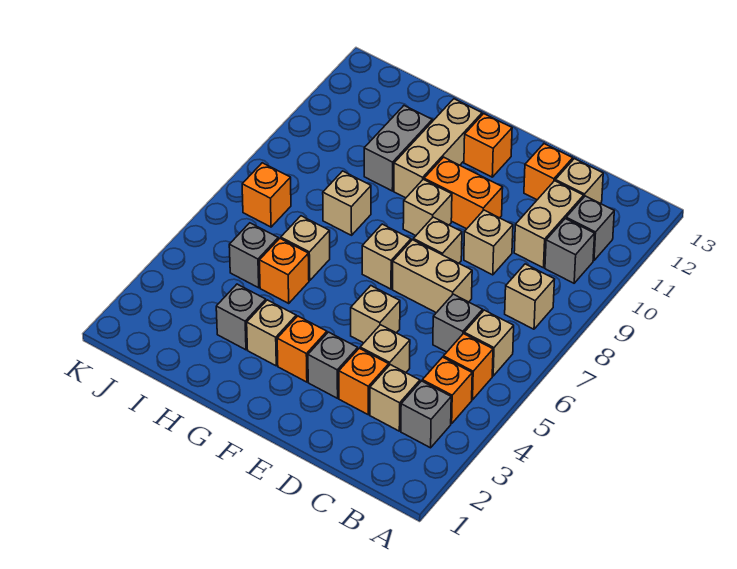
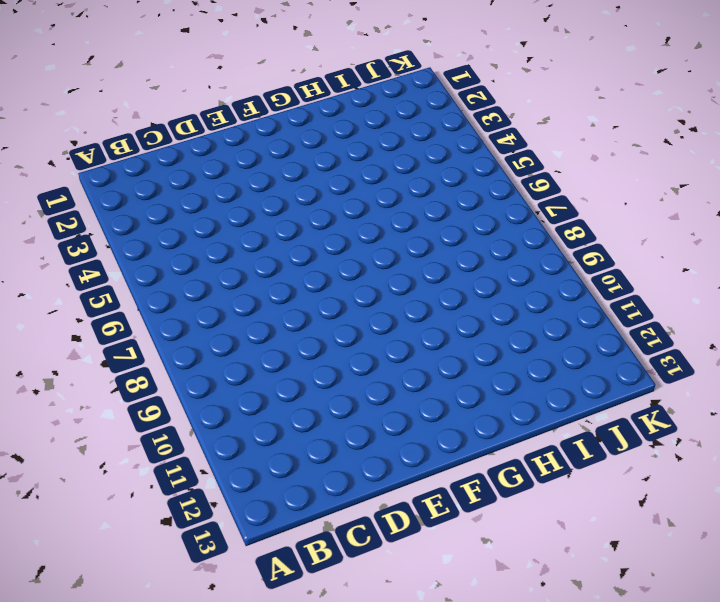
none -> grey 1x1 brick [401,381,451,448]
none -> orange 1x1 brick [422,357,472,424]
none -> orange 1x1 brick [443,334,493,400]
none -> tan 1x1 brick [464,310,514,376]

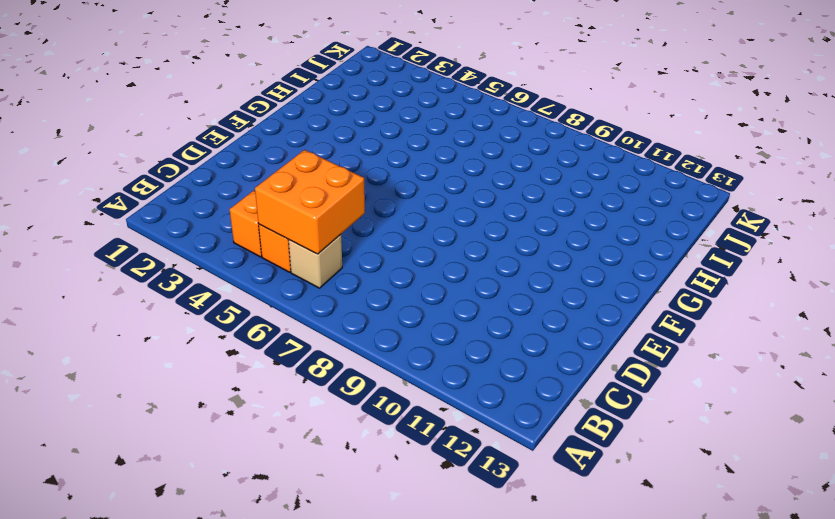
orange 2x2 brick [255,150,365,254] -> none
none -> grey 1x1 brick [401,381,451,448]
none -> tan 1x1 brick [505,264,555,329]
none -> grey 1x1 brick [545,218,595,283]
none -> grey 1x1 brick [566,196,614,261]

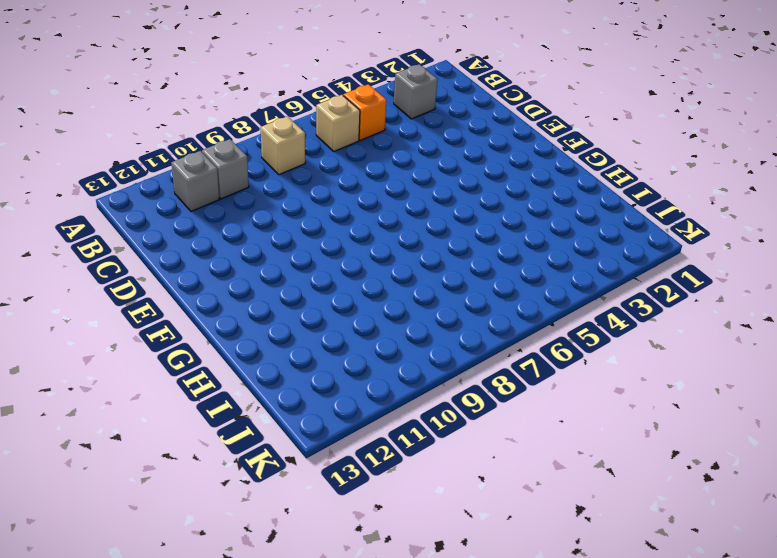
none -> orange 1x1 brick [422,357,472,424]
none -> tan 1x1 brick [370,365,420,431]
none -> grey 1x1 brick [433,294,483,352]
none -> tan 1x2 brick [514,181,584,268]

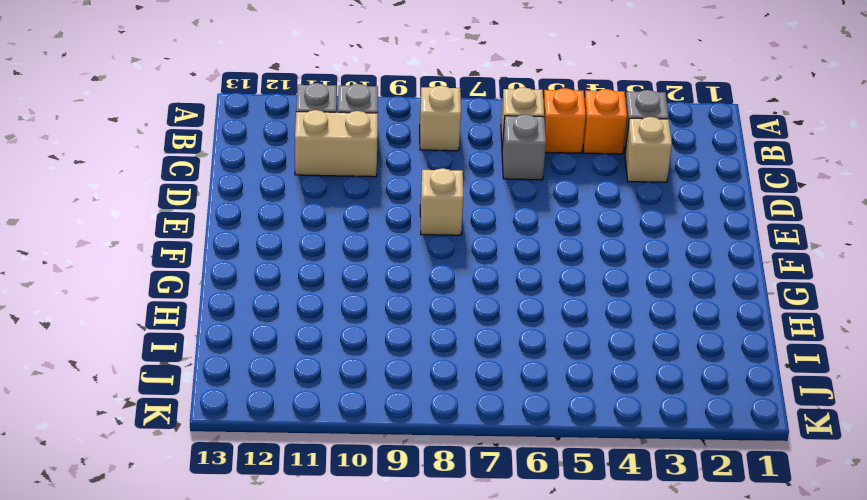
none -> tan 1x1 brick [555,159,603,203]
none -> orange 1x1 brick [339,348,389,415]
none -> tan 1x1 brick [360,325,410,372]
none -> tan 1x2 brick [393,240,472,313]

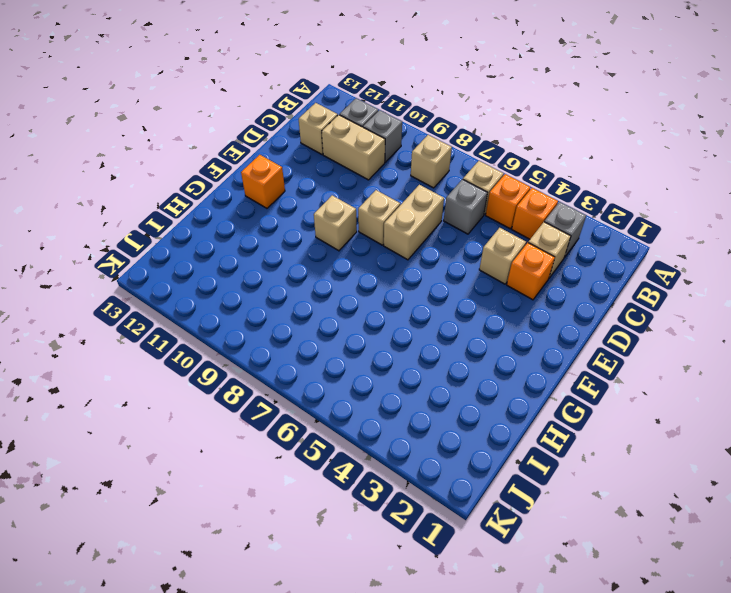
none -> tan 1x1 brick [464,210,513,275]
none -> orange 1x1 brick [524,144,573,200]
none -> grey 1x1 brick [308,332,358,398]
none -> tan 1x1 brick [351,286,400,343]

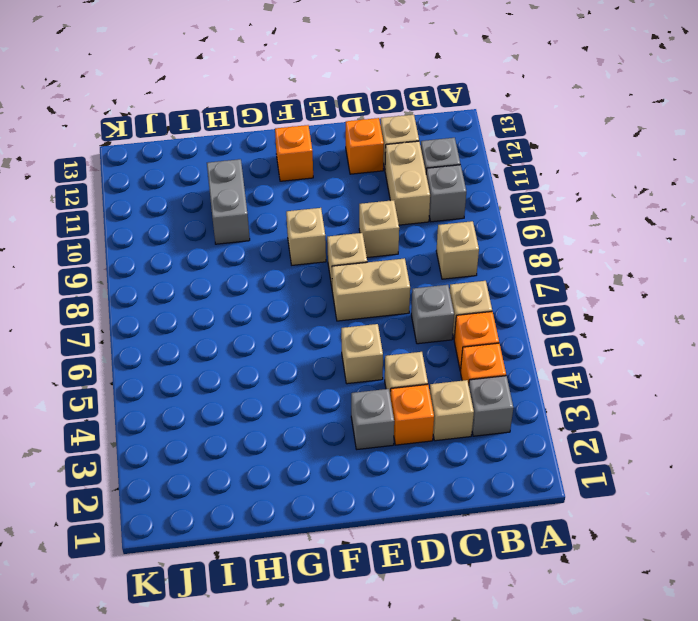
none -> orange 1x2 brick [424,157,503,229]
none -> orange 1x1 brick [277,316,327,382]
none -> tan 1x1 brick [362,224,411,289]
none -> tan 1x1 brick [247,300,296,366]

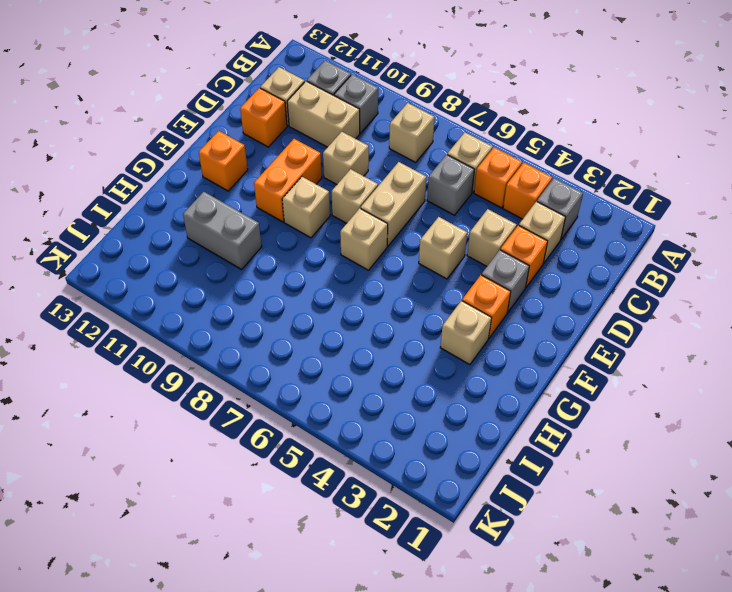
none -> tan 1x3 brick [394,99,482,198]
none -> grey 1x1 brick [216,284,266,350]
none -> orange 1x1 brick [259,238,309,303]
none -> tan 1x1 brick [281,216,330,281]

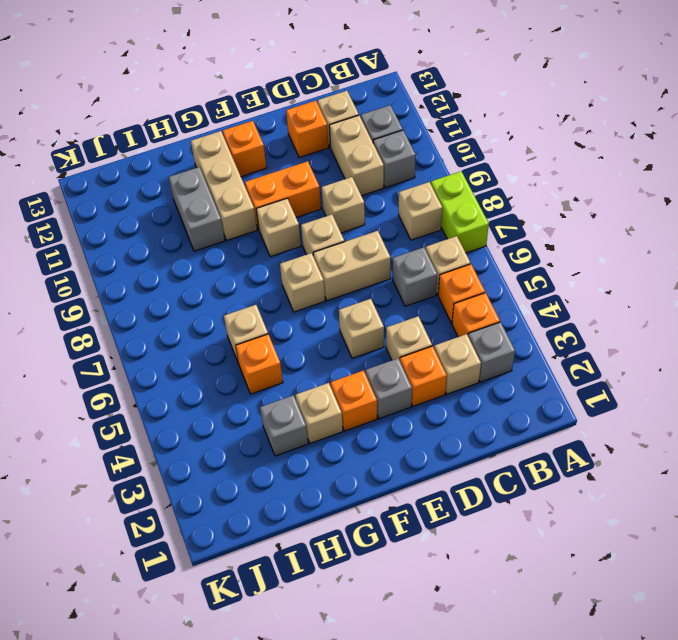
lime 1x2 brick [431,171,489,253] -> none
none -> tan 1x1 brick [323,171,371,235]
none -> grey 1x1 brick [229,223,278,288]
none -> orange 1x1 brick [242,163,291,227]

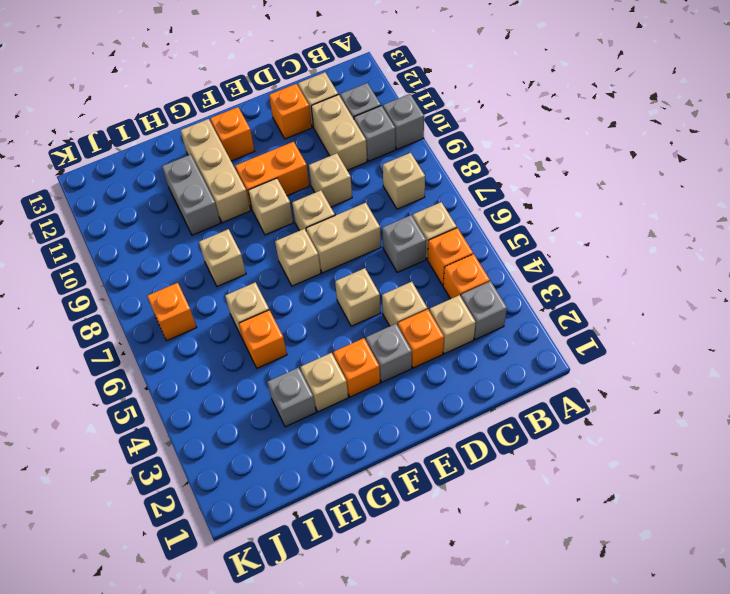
grey 1x1 brick [383,94,424,149] -> grey 1x1 brick moved to [229,223,278,288]

